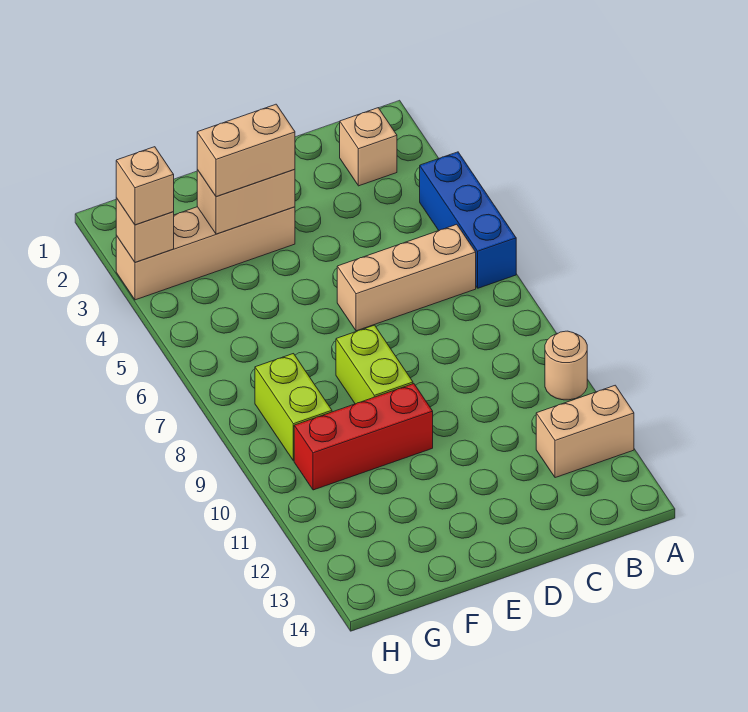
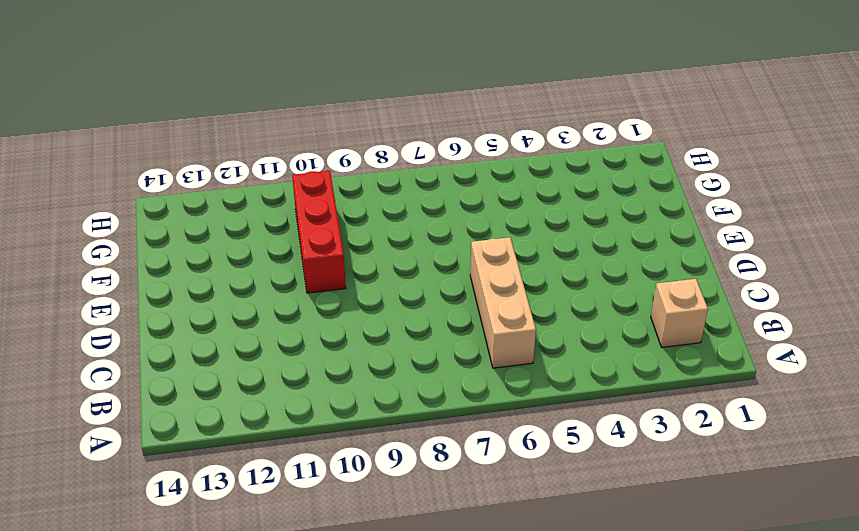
none -> blue 1x3 brick [420,152,516,288]
none -> tan 1x1 round brick [545,331,587,400]
none -> tan 1x2 brick [536,385,634,478]

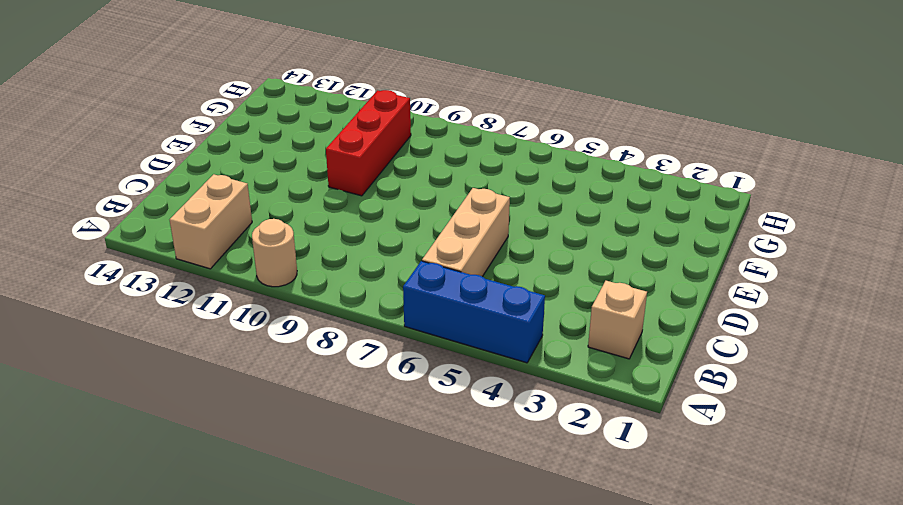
none -> tan 1x4 brick [116,207,295,300]
none -> lime 1x2 brick [336,325,413,404]
none -> lime 1x2 brick [255,354,332,461]

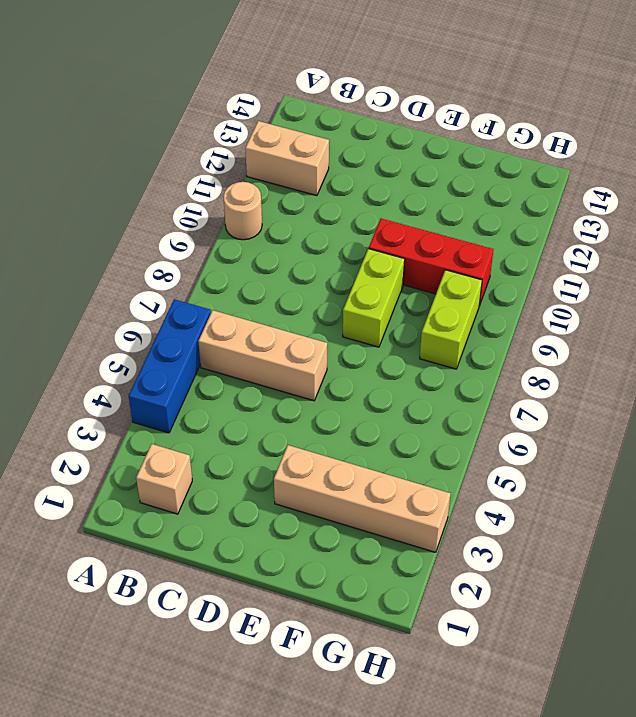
none -> tan 1x2 brick [197,169,295,234]
none -> tan 1x1 brick [116,198,174,262]
none -> tan 1x2 brick [197,104,295,197]

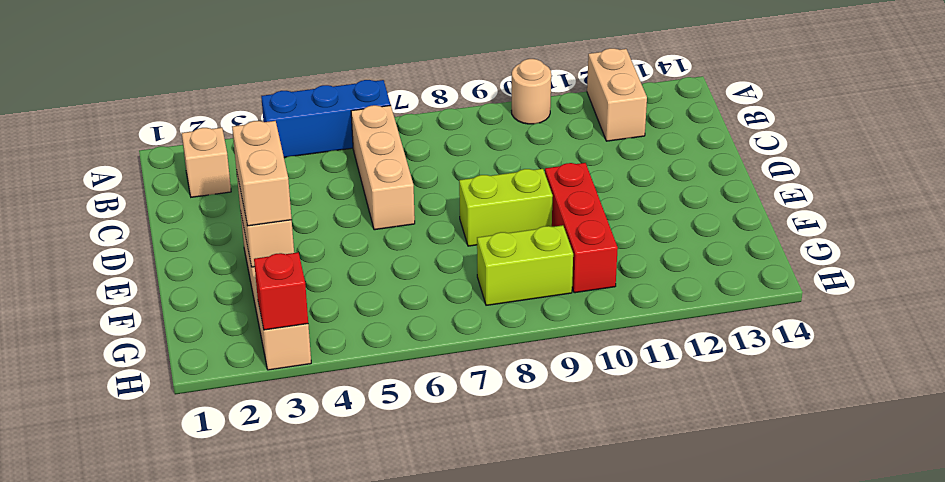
red 1x1 brick [254,252,308,330] -> tan 1x1 brick [116,198,174,262]
none -> tan 1x1 brick [116,147,174,225]

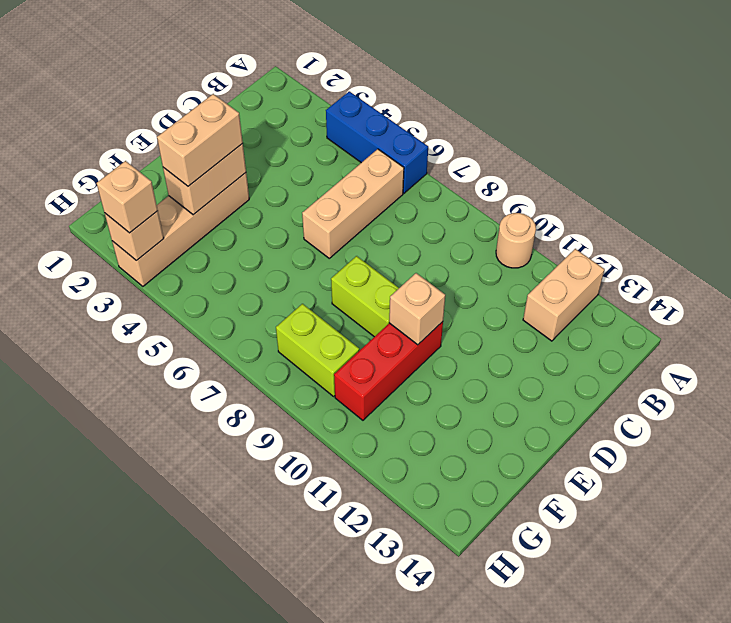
tan 1x1 brick [389,273,445,345] -> tan 1x1 brick moved to [340,108,397,186]

